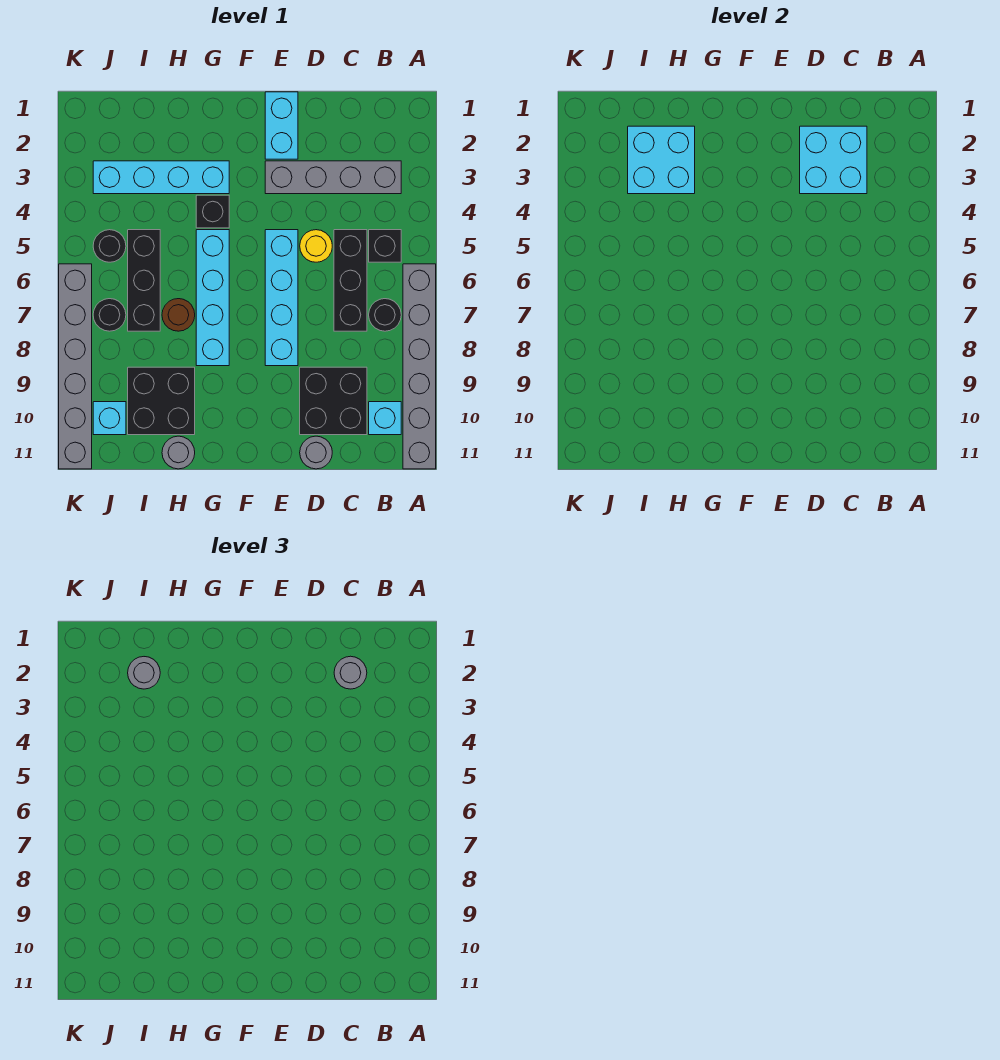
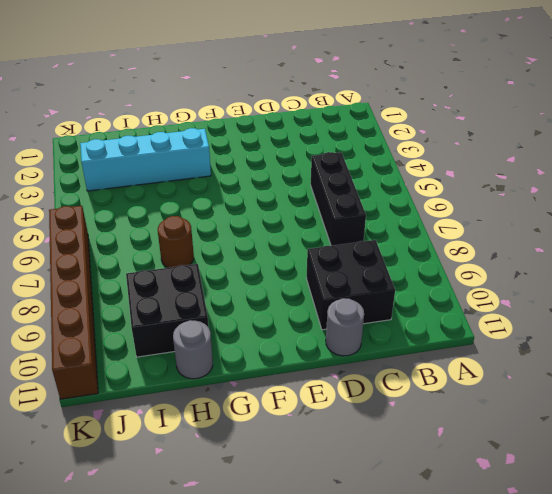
brown 1x6 brick [49,206,98,399] -> grey 1x6 brick [59,264,92,469]
none -> grey 1x6 brick [403,264,436,469]
none -> grey 1x4 brick [265,161,401,194]
none -> black 1x1 brick [369,230,401,262]

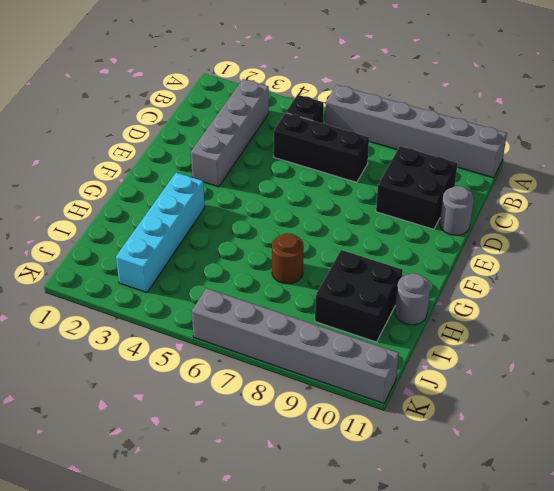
none -> black 1x1 round brick [369,299,401,331]
none -> cyan 1x1 brick [369,402,401,435]
none -> yellow 1x1 round brick [300,230,332,262]

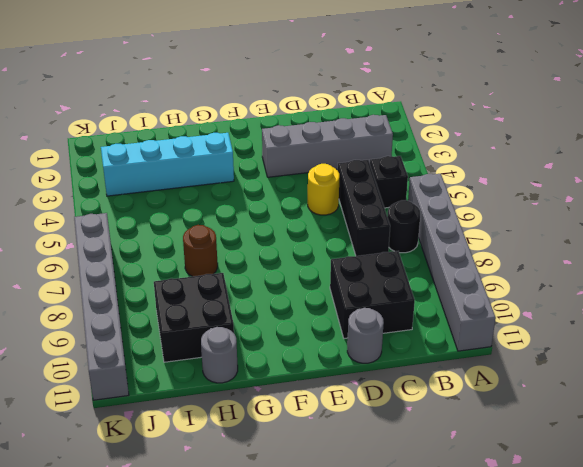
none -> cyan 1x1 brick [369,402,401,435]
none -> cyan 1x2 brick [265,92,298,159]
none -> cyan 1x4 brick [265,230,298,366]

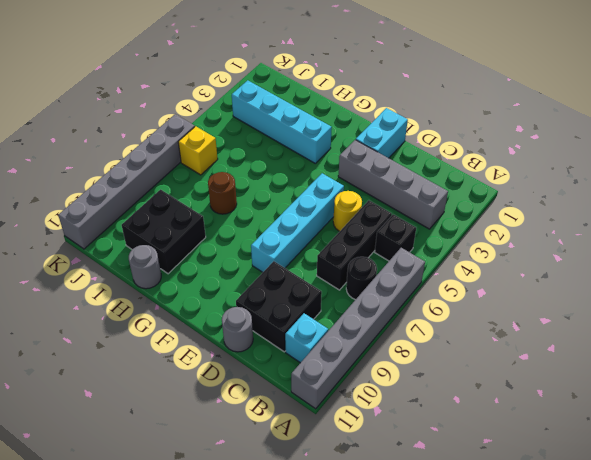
yellow 1x1 brick [178,126,218,175] -> none
none -> black 1x1 brick [196,195,229,228]
none -> cyan 1x4 brick [196,230,229,366]
none -> black 1x3 brick [128,230,160,331]

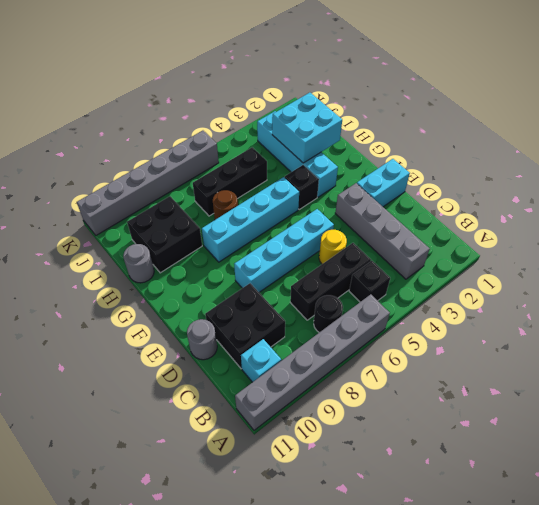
none -> black 1x1 round brick [93,230,126,262]
none -> black 1x1 round brick [93,299,126,331]
none -> cyan 1x1 brick [93,402,126,435]

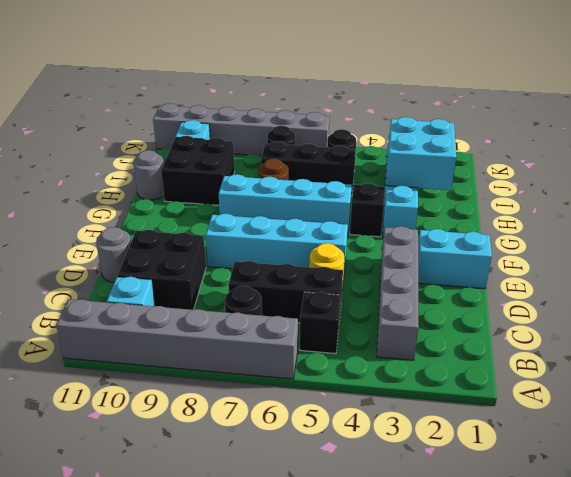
none -> cyan 2x2 brick [800,126,867,194]
none -> grey 1x1 round brick [334,656,367,689]
none -> grey 1x1 round brick [128,657,160,689]

